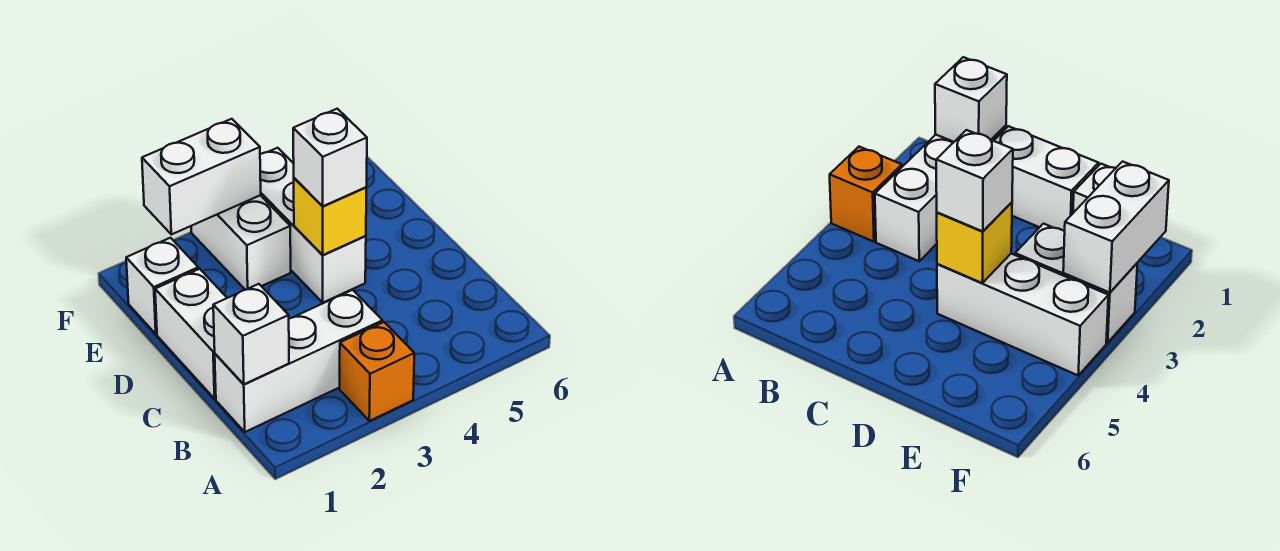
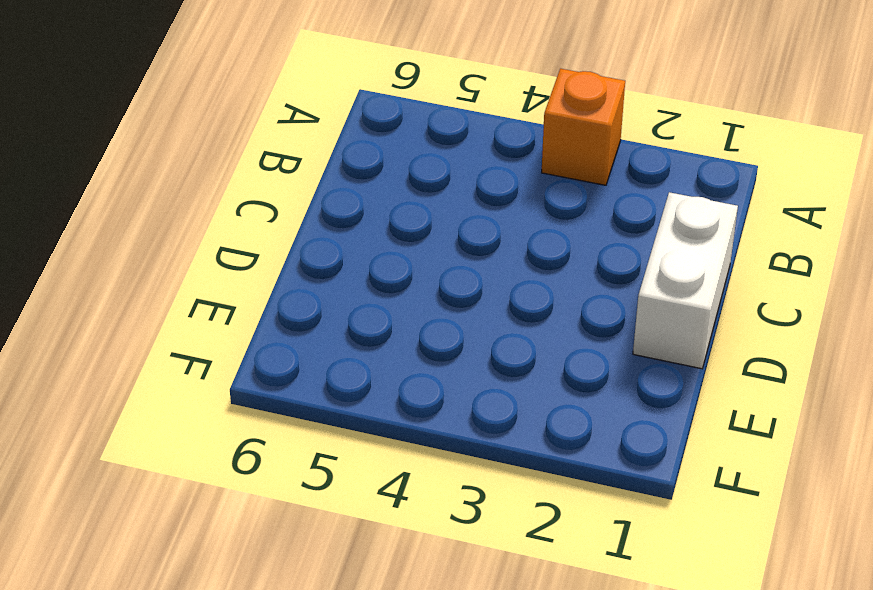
none -> white 1x3 brick [215,290,383,432]
none -> white 1x3 brick [260,148,366,303]

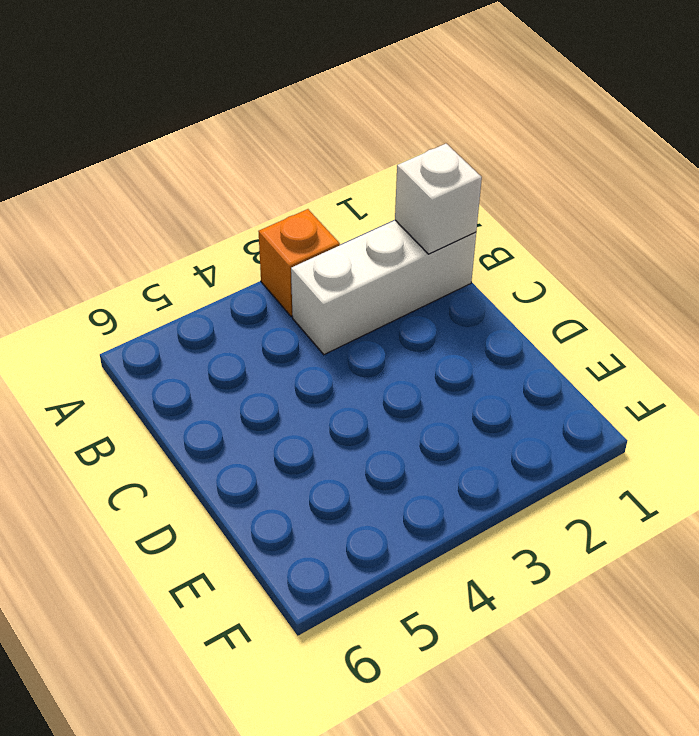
none -> white 1x2 brick [155,269,227,399]
none -> white 1x3 brick [260,148,366,303]

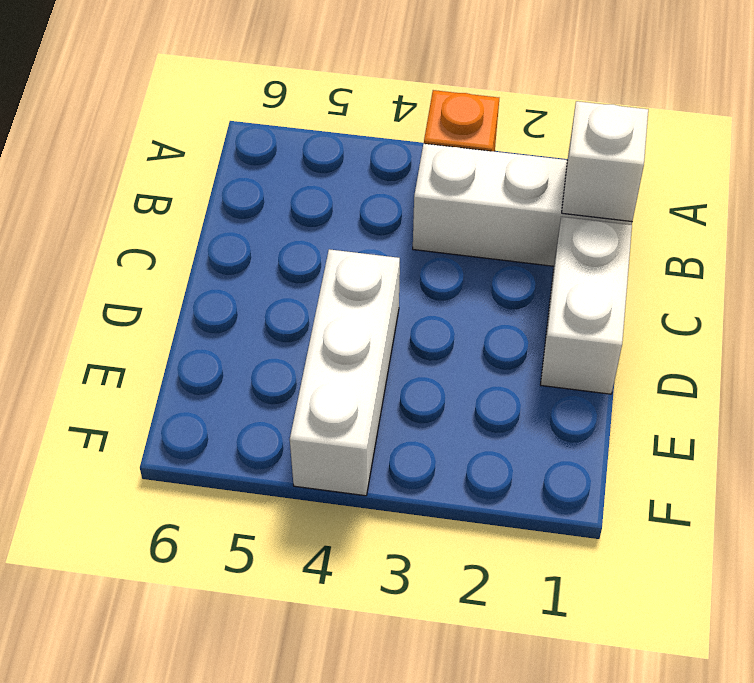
none -> white 1x1 brick [126,238,198,334]
none -> white 1x2 brick [191,195,291,290]

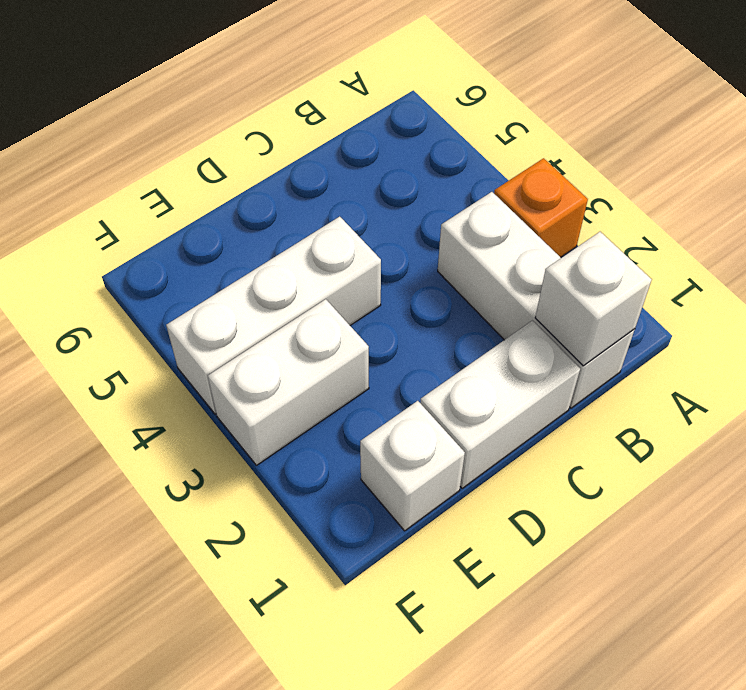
none -> yellow 1x1 brick [294,178,366,255]
none -> white 1x2 brick [142,119,261,234]

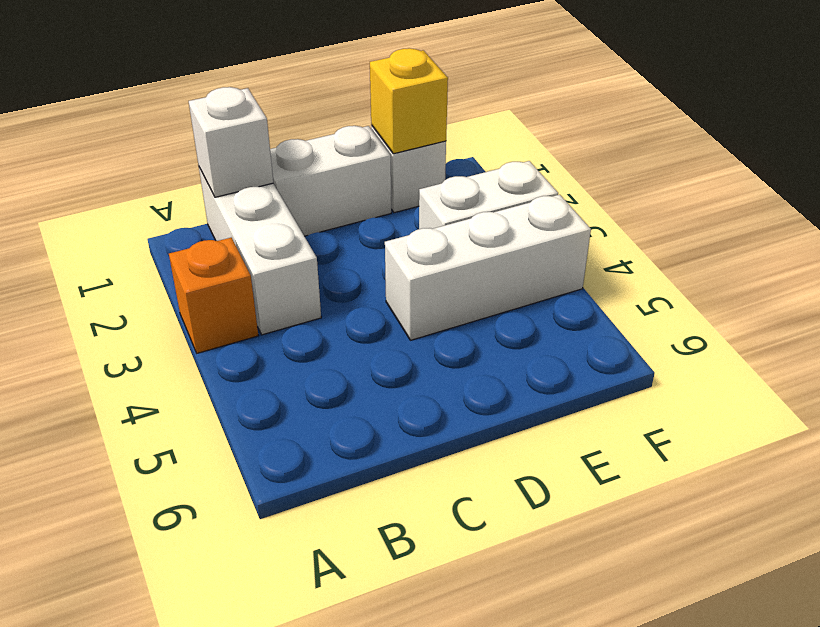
yellow 1x1 brick [370,48,448,154] -> yellow 1x1 brick moved to [294,178,366,255]
none -> white 1x2 brick [142,119,261,234]
none -> white 1x1 brick [293,109,367,206]

